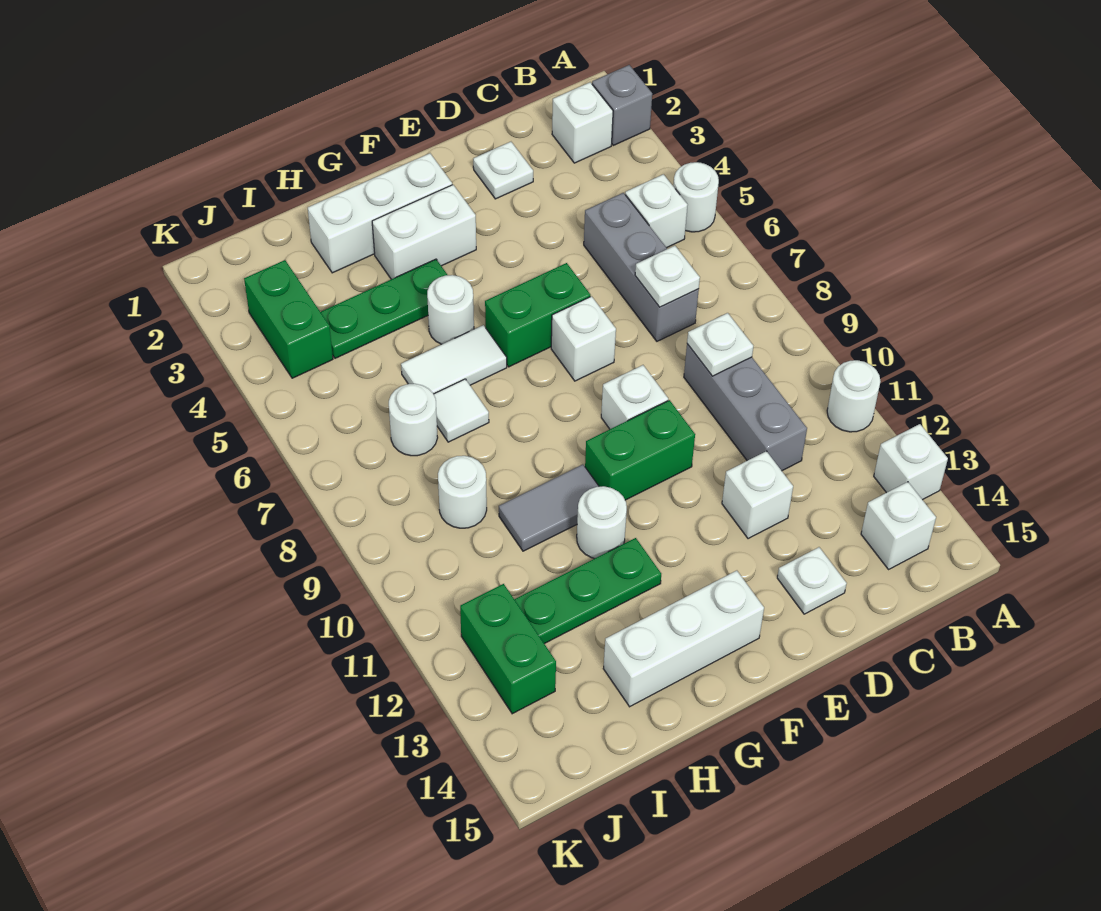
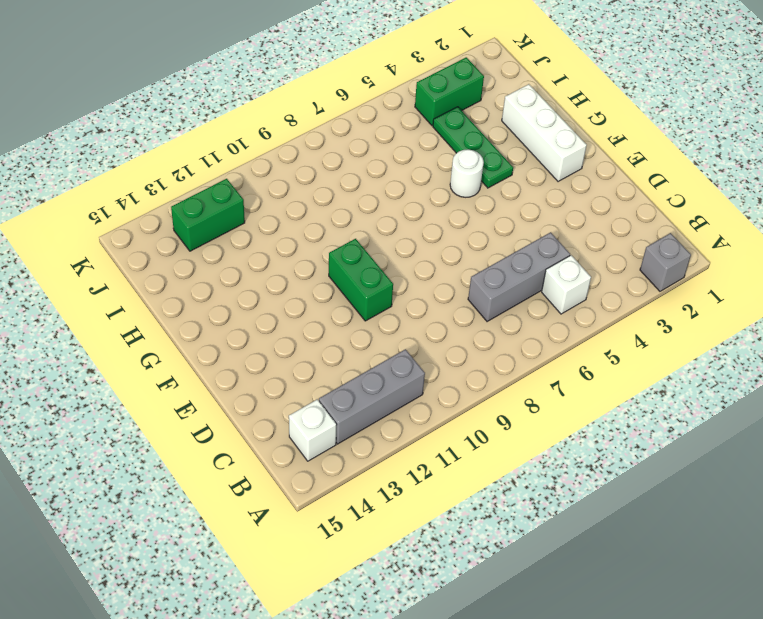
grey 1x3 brick [319,349,425,444] -> grey 1x3 brick moved to [684,344,807,471]
none -> white 1x1 round brick [673,162,719,232]
none -> white 1x1 round brick [827,360,881,432]
none -> white 1x1 brick [874,424,948,500]
none -> white 1x1 brick [552,82,613,163]

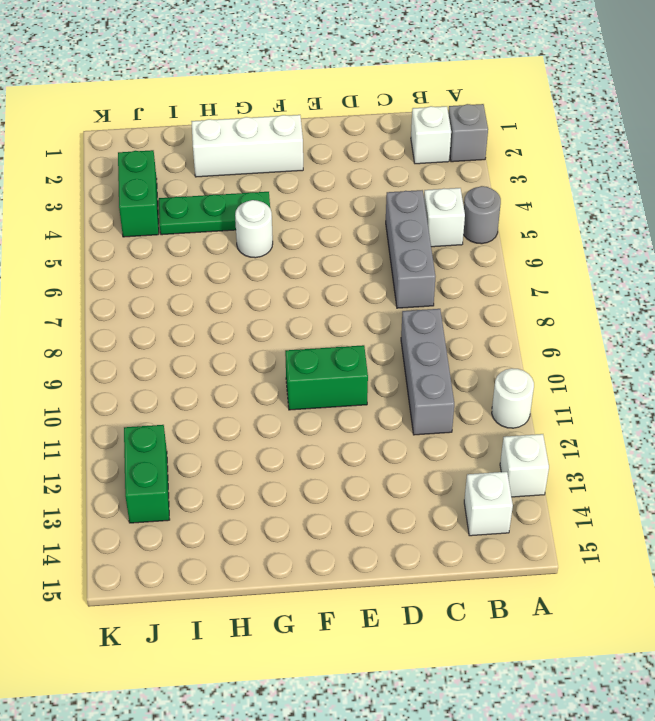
grey 1x1 round brick [463,186,501,244] -> white 1x1 round brick [673,162,719,232]
none -> white 1x1 plate [473,142,533,199]
none -> white 1x1 brick [722,451,793,539]
none -> white 1x1 plate [777,547,847,614]
none -> green 1x2 brick [485,263,591,367]

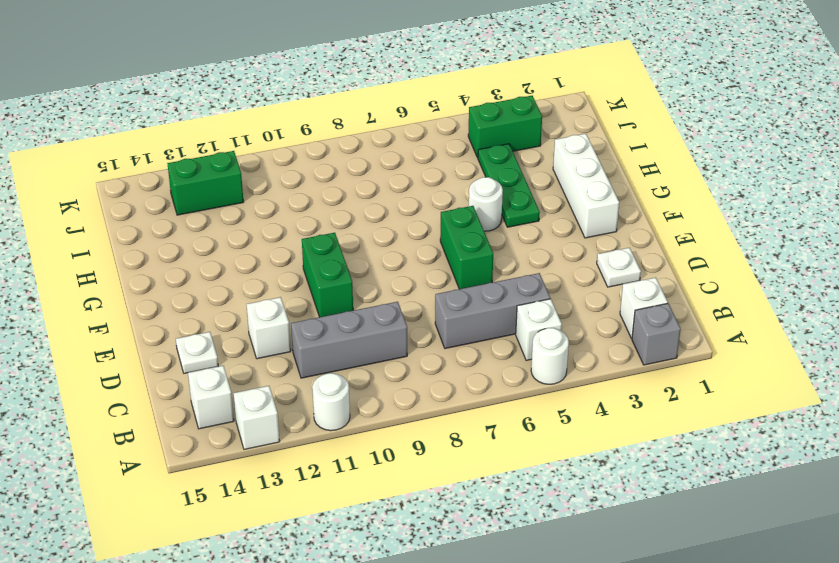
none -> white 1x1 brick [551,296,616,381]
none -> white 1x1 brick [601,365,668,429]
none -> white 1x2 brick [372,185,476,279]
none -> white 1x3 brick [603,571,764,707]

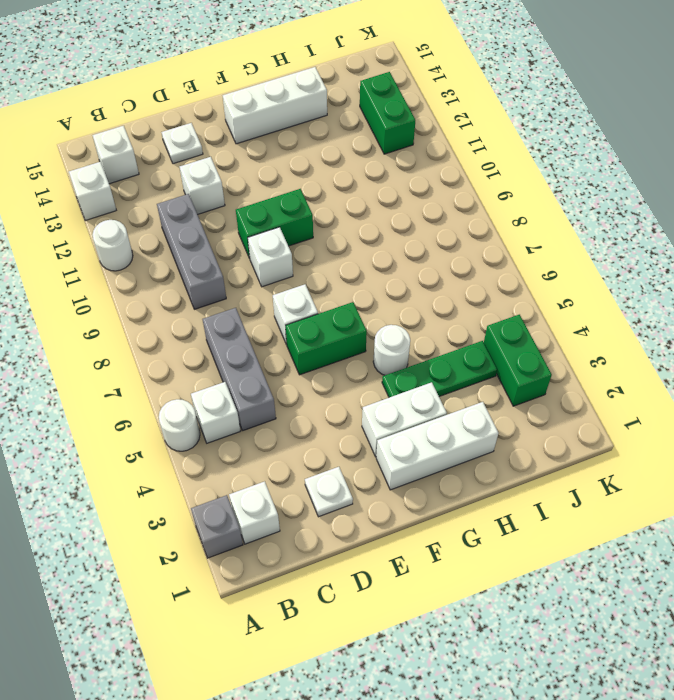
none -> white 1x2 tile [401,325,507,394]
none -> grey 1x2 tile [499,464,599,551]
none -> white 1x1 round brick [577,486,627,558]
none -> green 1x3 plate [514,538,661,644]

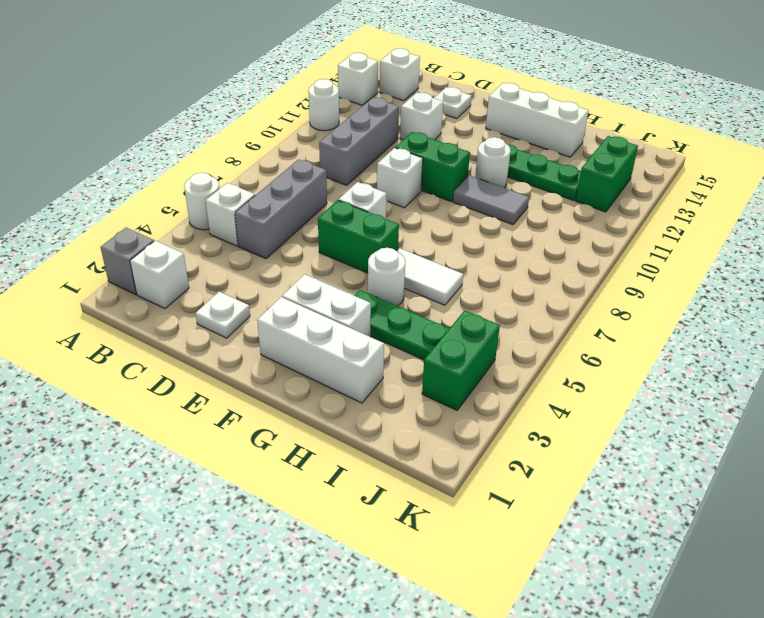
none -> white 1x1 tile [434,379,489,442]
none -> white 1x1 round brick [389,384,438,456]
none -> white 1x1 round brick [438,456,487,528]
none -> white 1x1 plate [635,246,700,307]

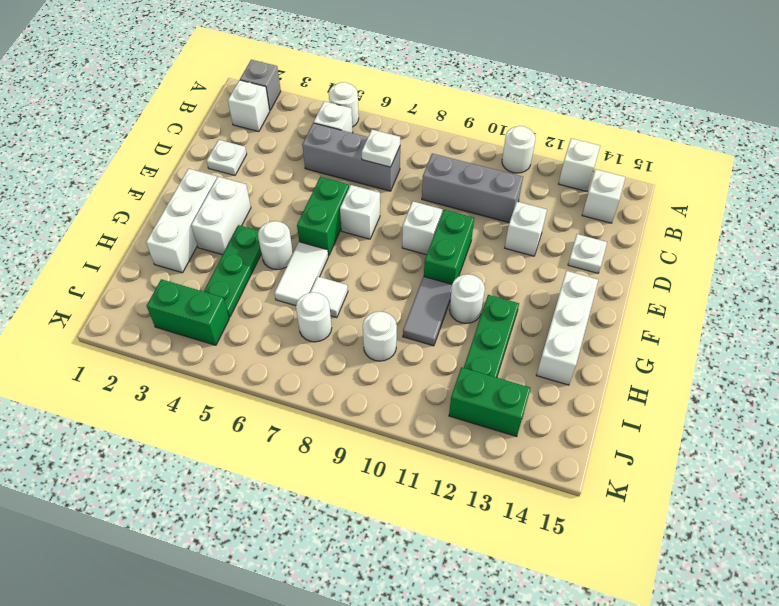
none -> white 1x1 plate [687,313,753,376]

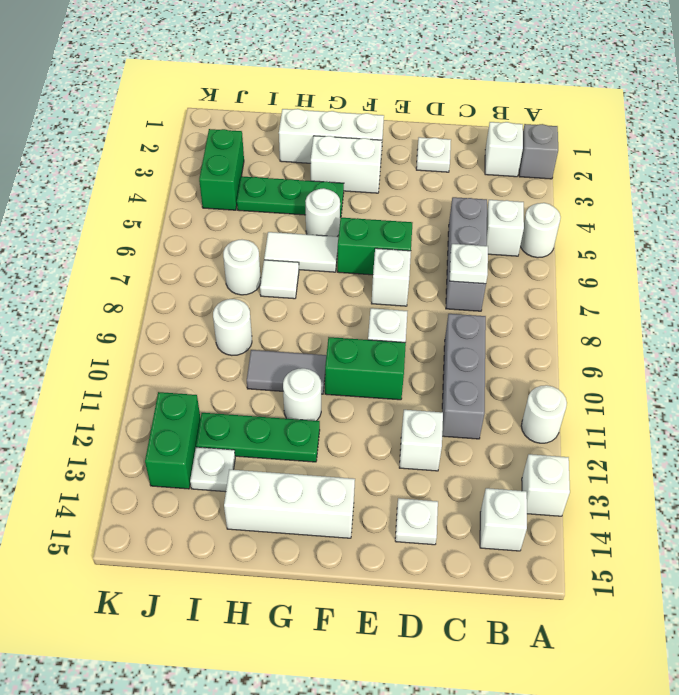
white 1x1 plate [190,447,235,492] -> white 1x1 plate moved to [687,313,753,376]

